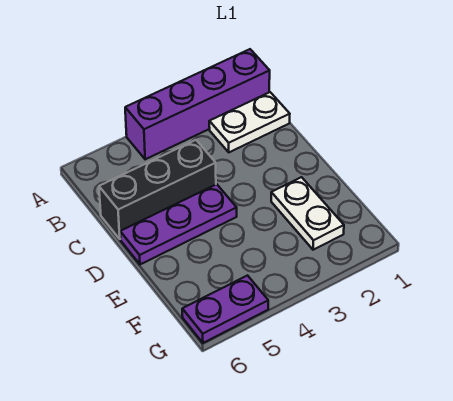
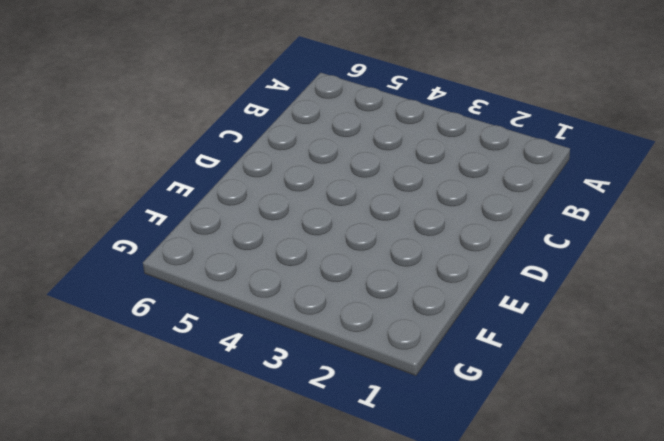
none -> purple 1x4 brick [125,49,270,159]
none -> white 1x2 plate [209,92,290,152]

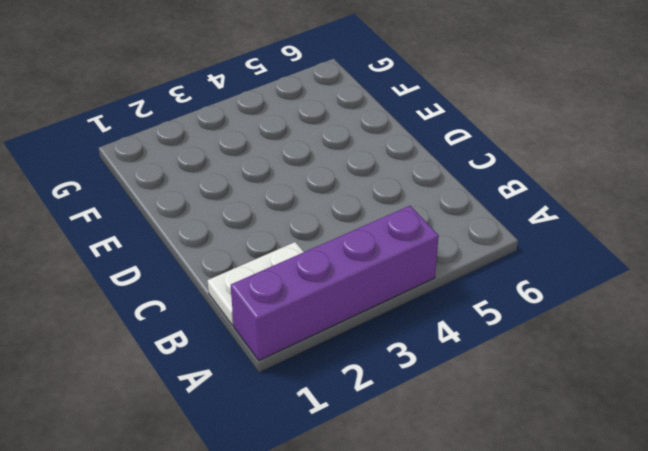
none -> black 1x3 brick [99,140,216,239]
none -> purple 1x3 plate [120,184,237,264]

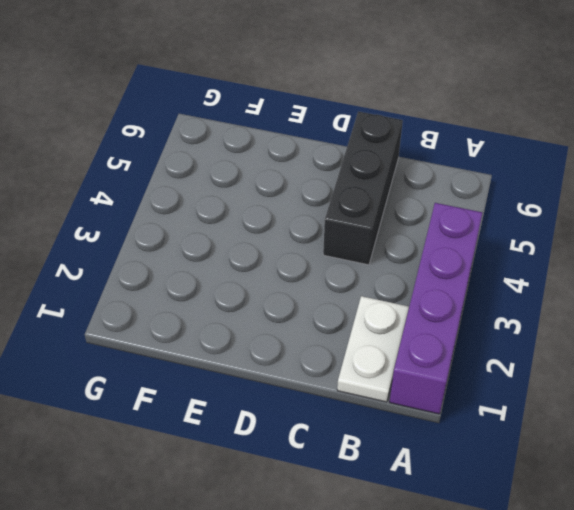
none -> purple 1x3 plate [120,184,237,264]
none -> white 1x2 plate [271,177,344,250]

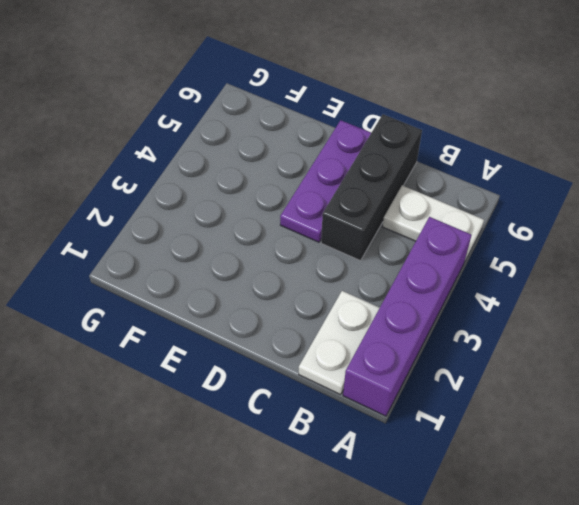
white 1x2 plate [382,185,484,261] -> white 1x2 plate moved to [271,177,344,250]
none -> purple 1x2 plate [182,276,268,343]

